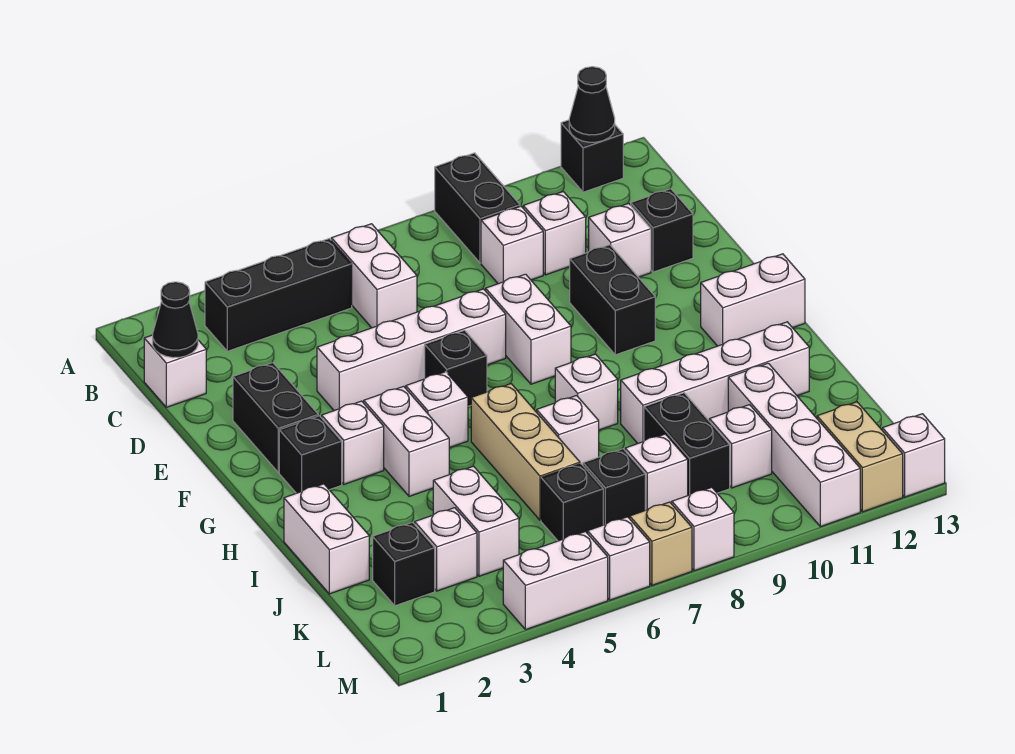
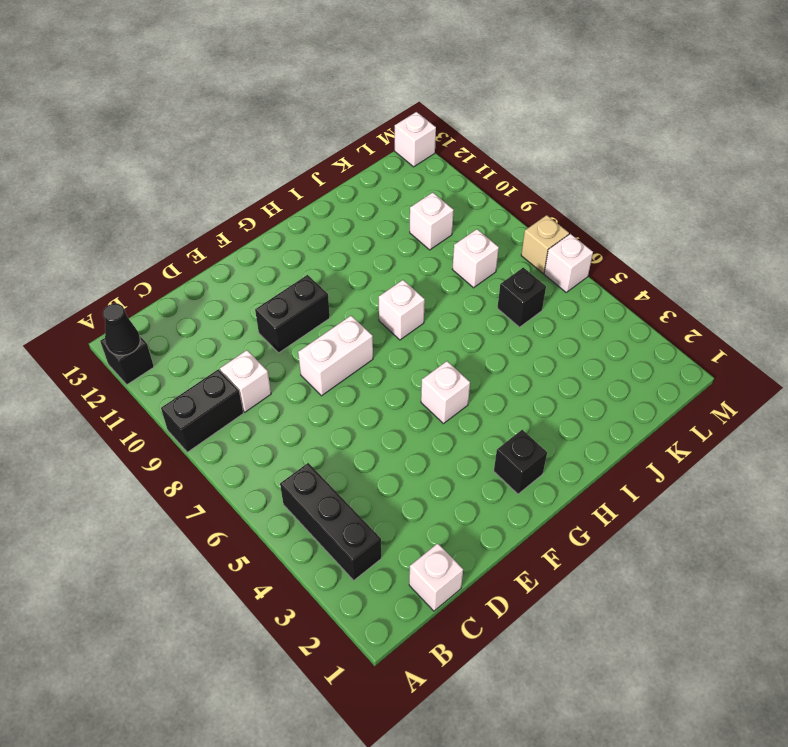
none -> white 1x2 brick [331,224,417,328]
none -> white 1x1 brick [523,192,586,275]
none -> white 1x1 brick [589,203,651,277]
none -> black 1x1 brick [631,189,693,272]

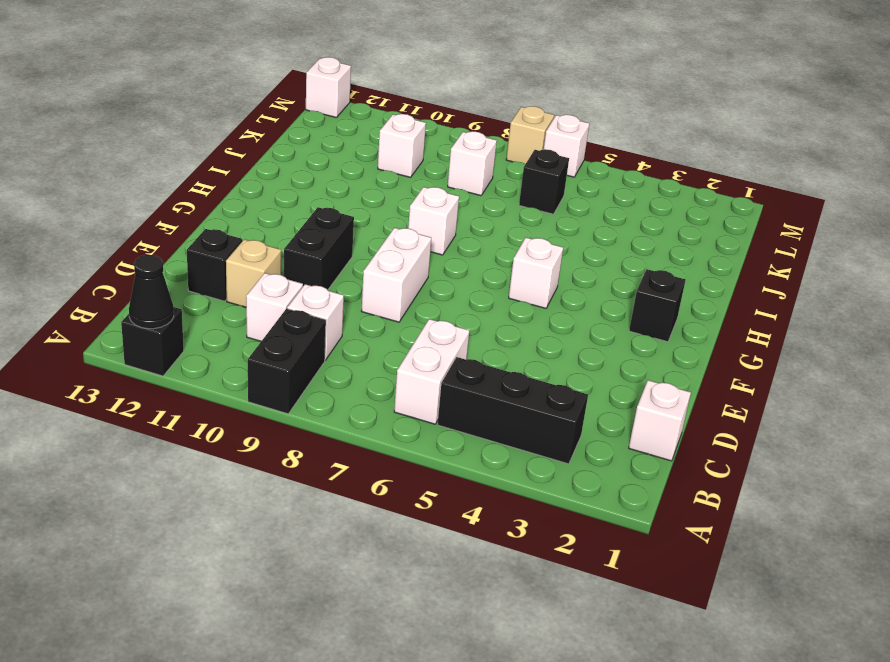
tan 1x1 brick [226,239,281,307] -> white 1x1 brick [589,203,651,277]
none -> black 1x2 brick [233,363,318,473]
none -> white 1x4 brick [317,289,506,411]
none -> black 1x1 brick [425,330,487,406]
none -> white 1x1 brick [322,401,384,484]

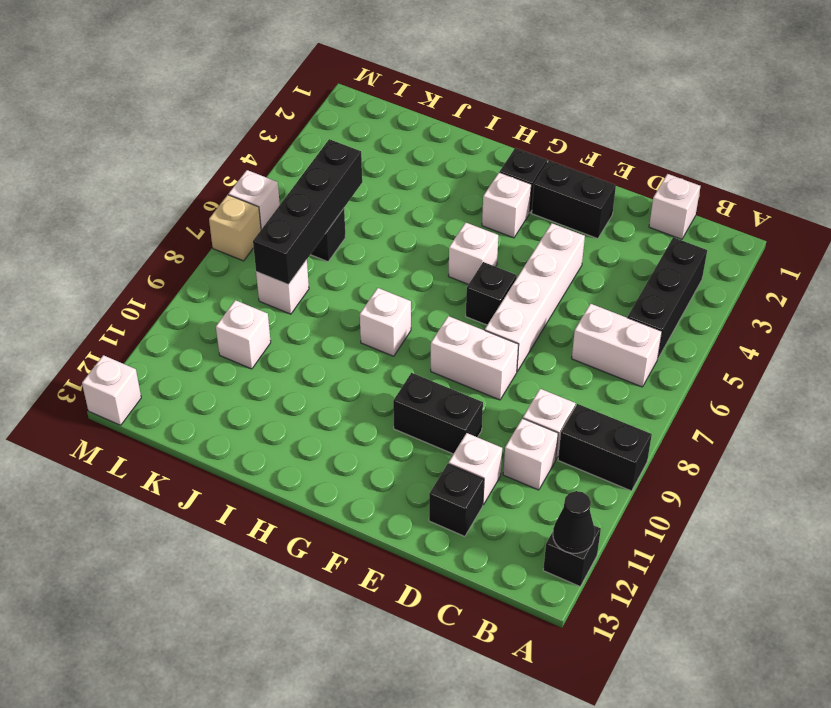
black 1x4 brick [253,139,362,285] -> none
none -> white 1x2 brick [364,386,449,496]
none -> white 1x2 brick [701,254,805,346]
none -> tan 1x3 brick [471,384,580,520]
none -> white 1x2 brick [284,484,369,594]

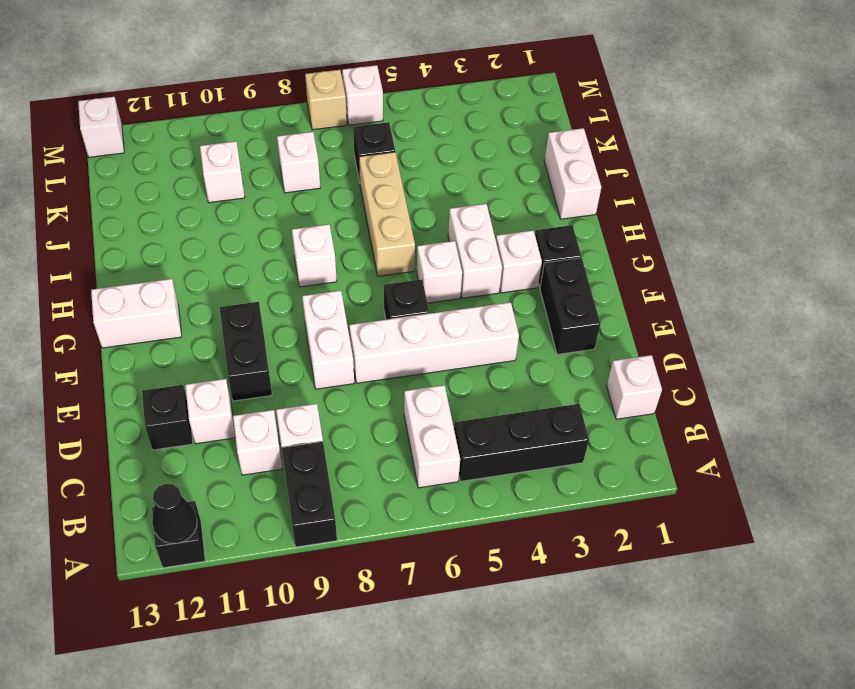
none -> white 1x1 brick [537,396,599,465]
none -> white 1x4 brick [621,322,809,443]
none -> white 1x2 brick [433,466,519,576]
none -> black 1x2 brick [644,393,730,495]

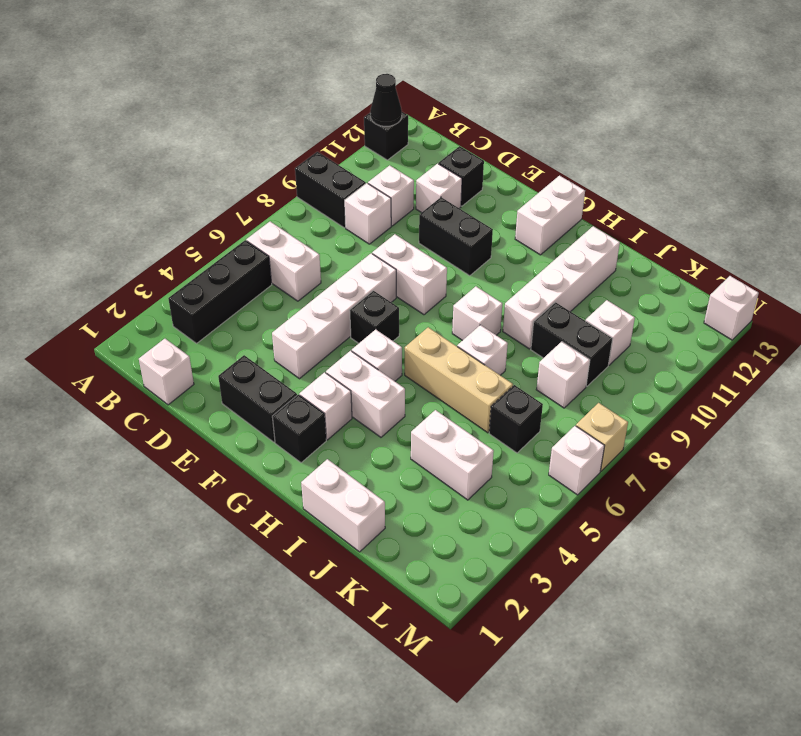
none -> white 1x4 brick [728,363,860,527]
none -> black 1x1 brick [373,522,435,606]
none -> white 1x1 brick [415,508,477,591]
none -> black 1x1 brick [583,449,645,525]

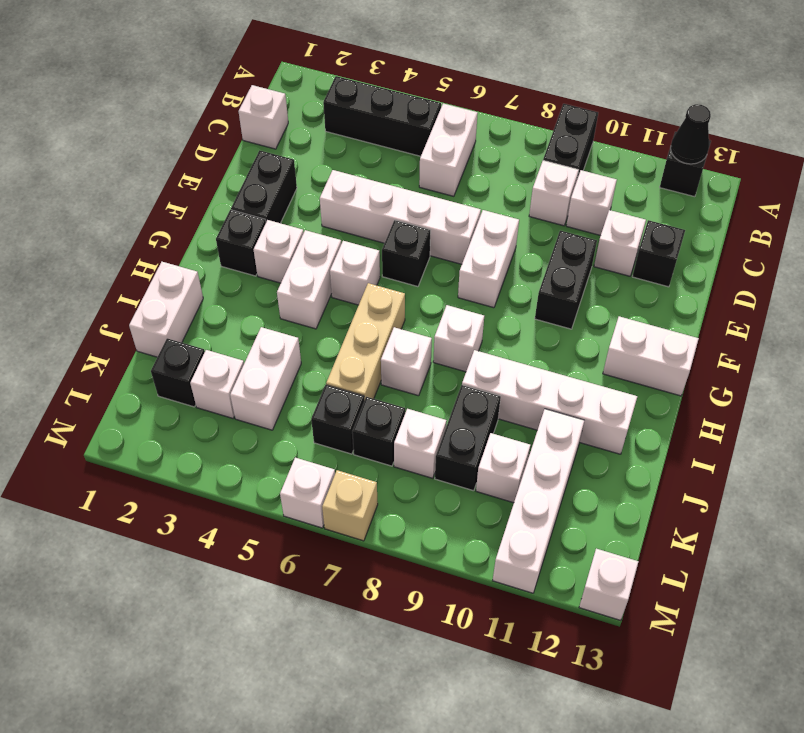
none -> tan 1x2 brick [817,402,903,512]
none -> white 1x2 brick [503,532,608,630]
none -> white 1x1 brick [672,487,734,571]
none -> black 1x1 cone [153,282,198,358]

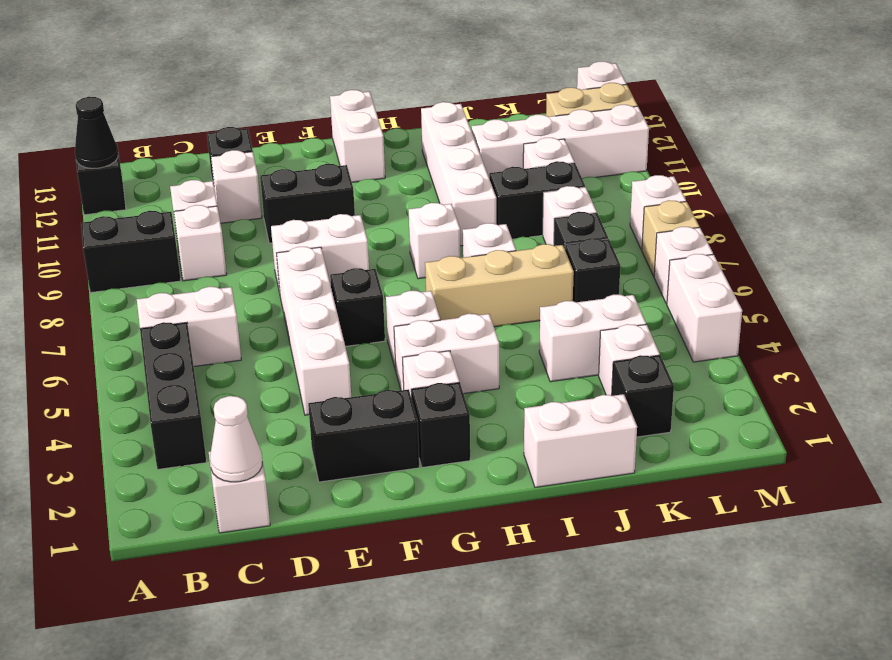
white 1x1 cone [210,396,262,482] -> black 1x1 cone [153,282,198,358]

